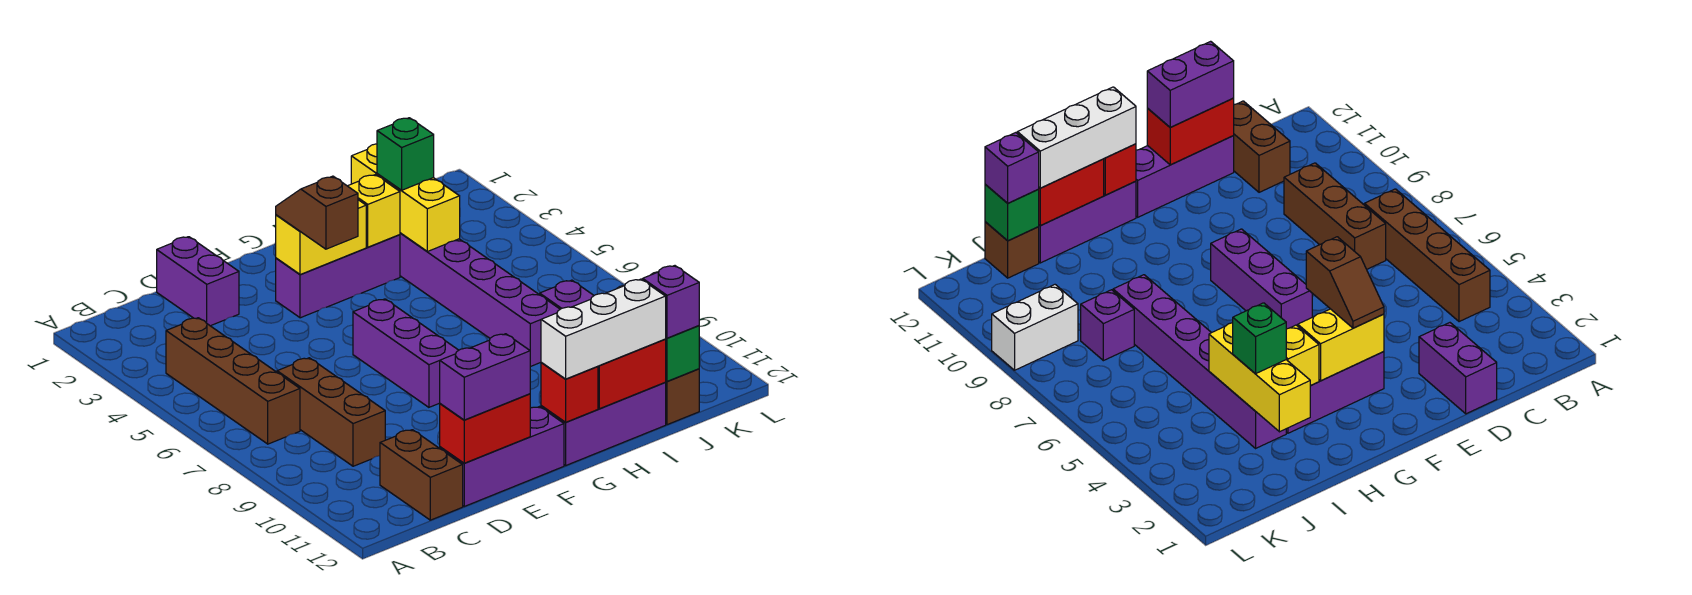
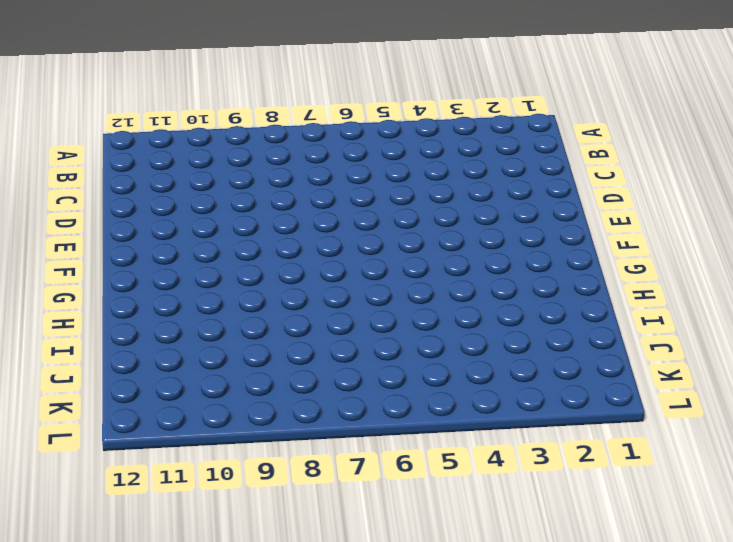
none -> brown 1x4 brick [166,318,300,444]
none -> brown 1x3 brick [277,358,385,466]
none -> brown 1x2 brick [380,430,463,520]

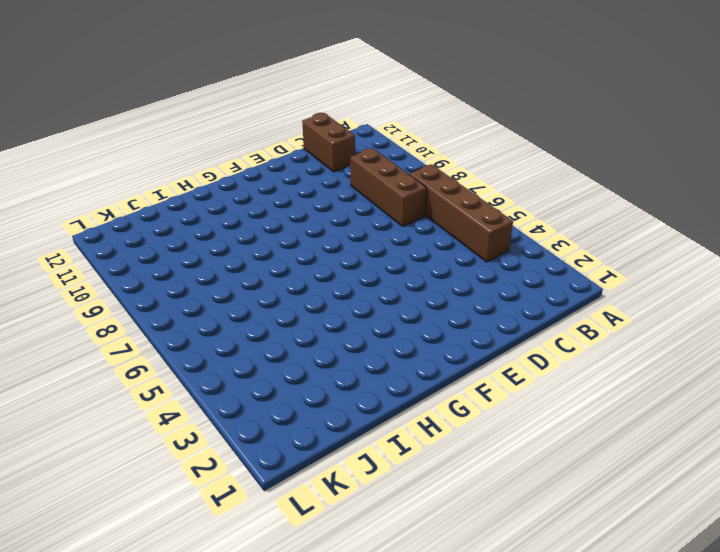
none -> purple 1x2 brick [157,237,239,326]
none -> purple 1x3 brick [440,407,564,506]
none -> purple 1x3 brick [276,235,400,318]

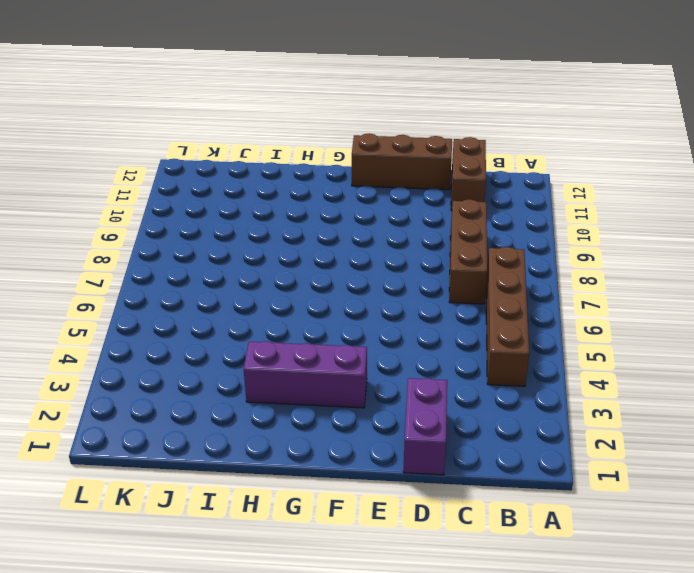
brown 1x3 brick [352,133,452,190] -> purple 1x3 brick [440,407,564,506]
none -> purple 1x3 brick [353,299,459,407]
none -> purple 1x3 brick [541,383,666,465]
none -> purple 1x6 brick [400,233,560,367]

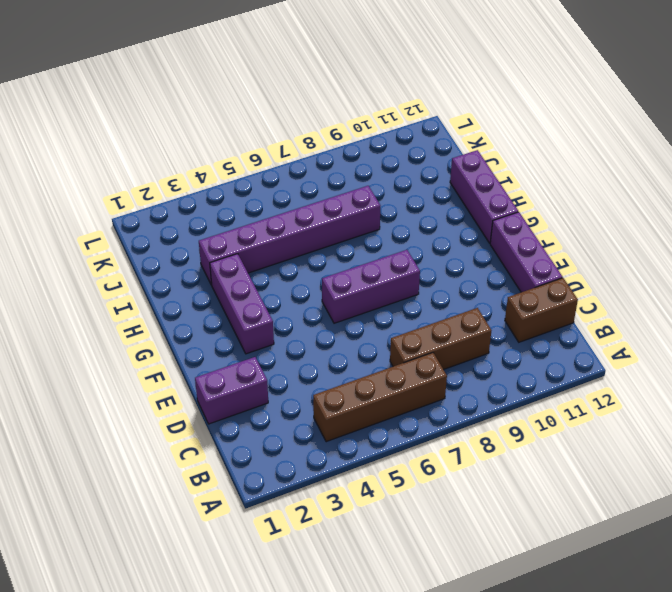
none -> purple 1x1 brick [540,280,594,309]
none -> brown 1x1 brick [665,369,699,425]
none -> white 1x2 brick [992,285,1078,370]

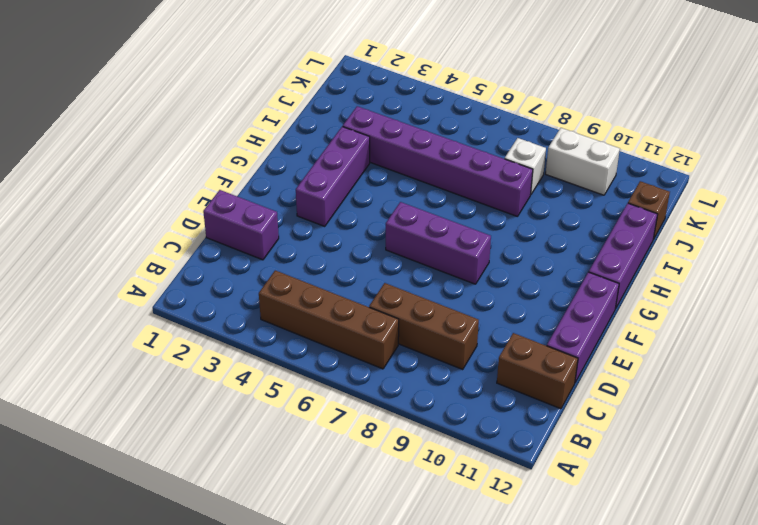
white 1x1 brick [505,138,546,195] -> purple 1x1 brick [540,280,594,309]
white 1x2 brick [546,128,620,195] -> white 1x2 brick turned to [992,285,1078,370]
none -> red 1x2 brick [440,394,530,463]
none -> yellow 1x2 brick [276,200,366,275]
none -> red 1x1 brick [541,363,598,422]

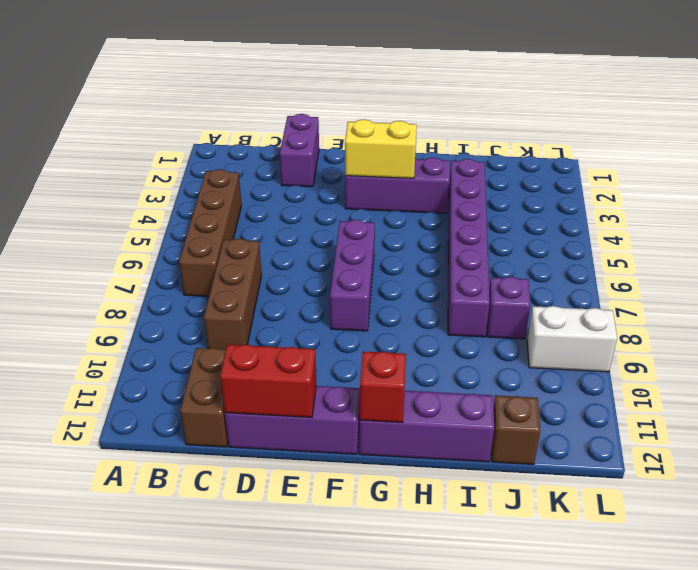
none -> yellow 1x1 brick [348,175,400,247]
none -> red 1x2 brick [598,339,666,409]
none -> yellow 1x3 brick [351,144,460,251]

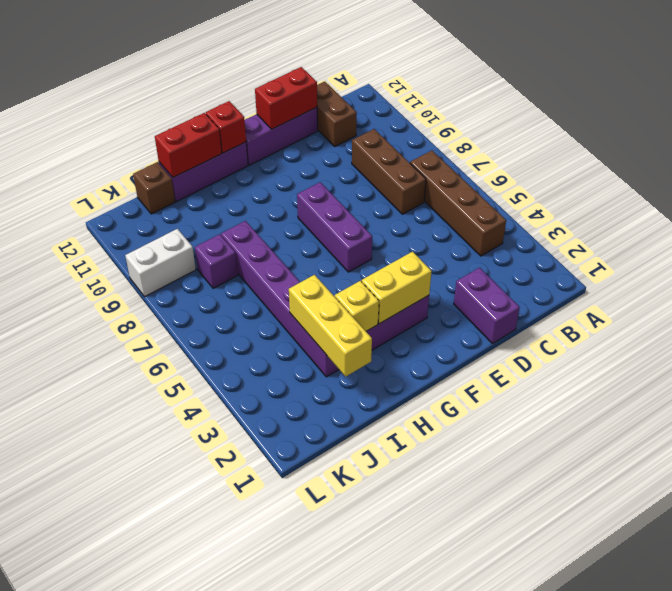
none -> green 1x1 brick [665,326,699,382]
none -> purple 1x2 brick [440,334,530,420]
none -> brown 1x2 slope [276,176,358,249]

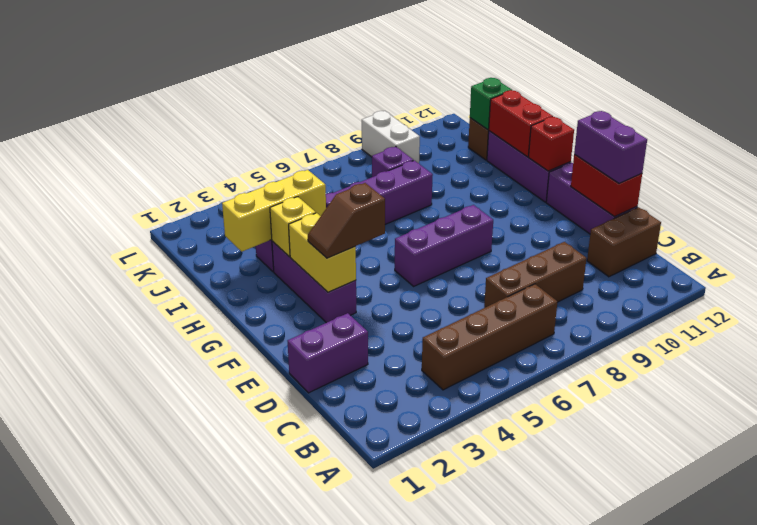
none -> white 1x3 brick [541,279,666,379]
none -> green 1x1 brick [377,118,434,190]
none -> purple 1x1 brick [643,266,699,338]

